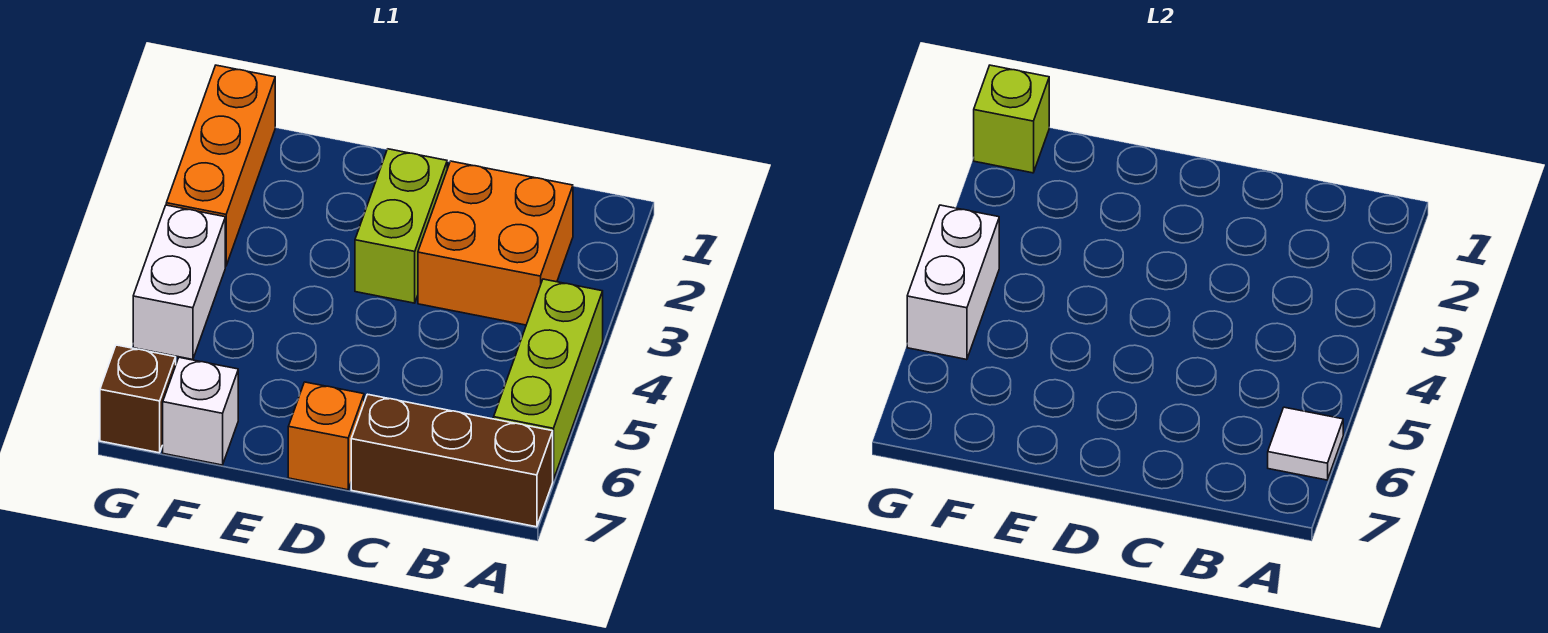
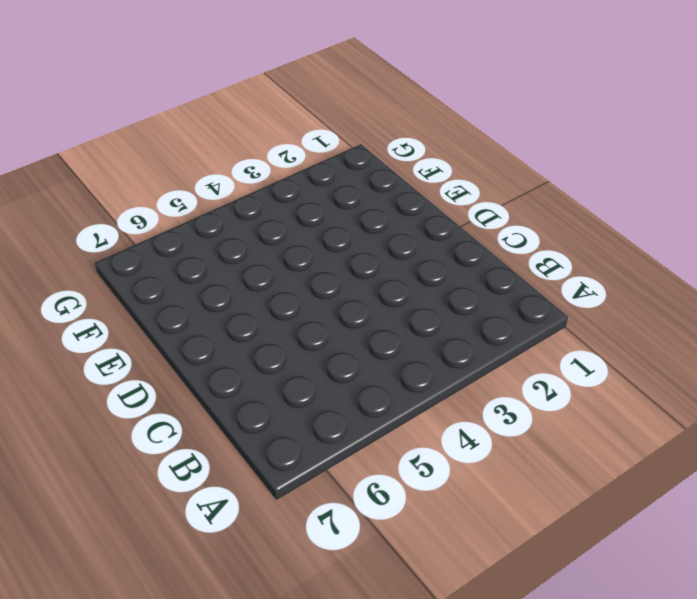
none -> lime 1x3 brick [494,279,603,480]
none -> brown 1x3 brick [351,394,553,527]
none -> orange 2x2 brick [418,161,573,325]

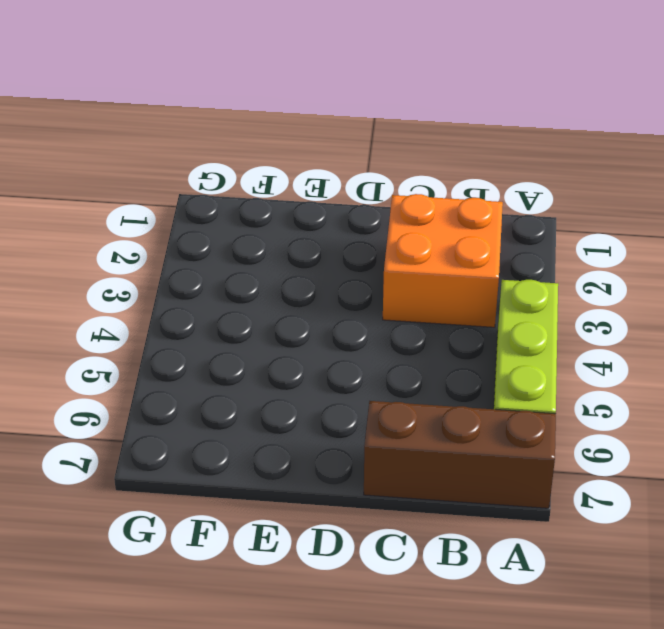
none -> lime 1x2 brick [355,149,447,303]
none -> orange 1x1 brick [288,382,364,490]
none -> white 1x1 brick [163,357,238,465]

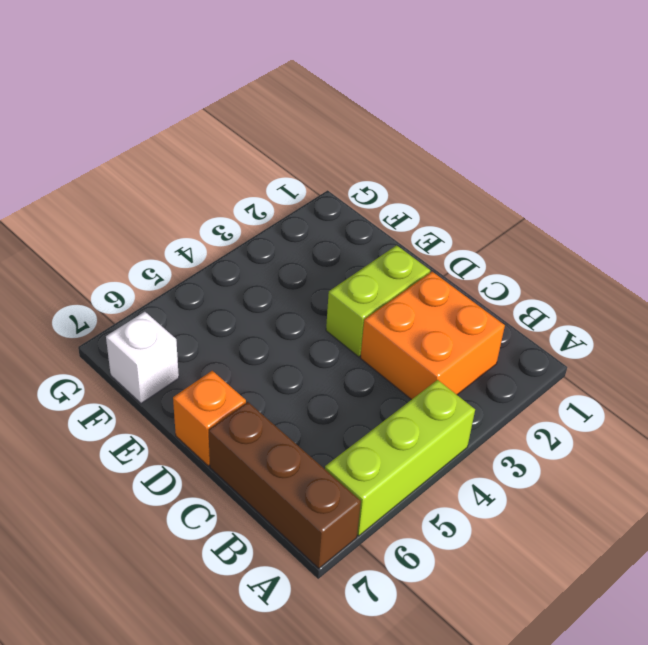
none -> orange 1x3 brick [166,65,275,266]
none -> white 1x2 brick [133,205,225,360]
none -> brown 1x1 brick [100,345,176,453]

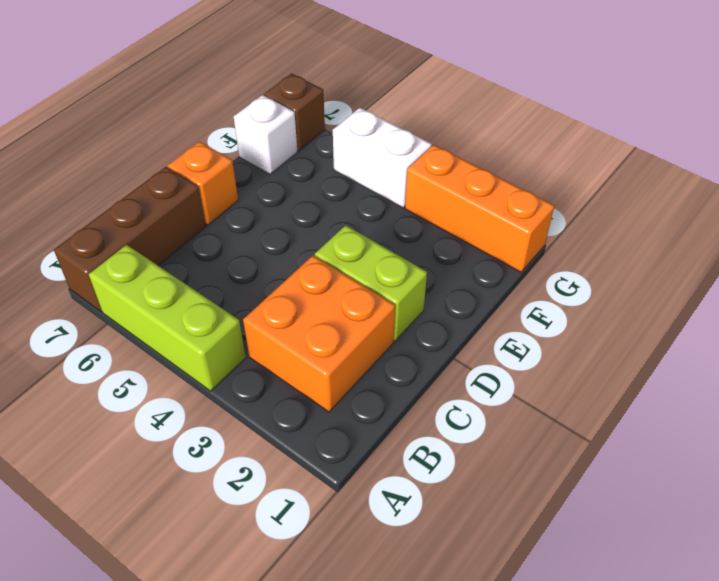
none -> white 1x1 tile [1268,407,1343,480]
none -> lime 1x1 brick [974,65,1049,173]
none -> white 1x2 brick [907,205,999,360]

